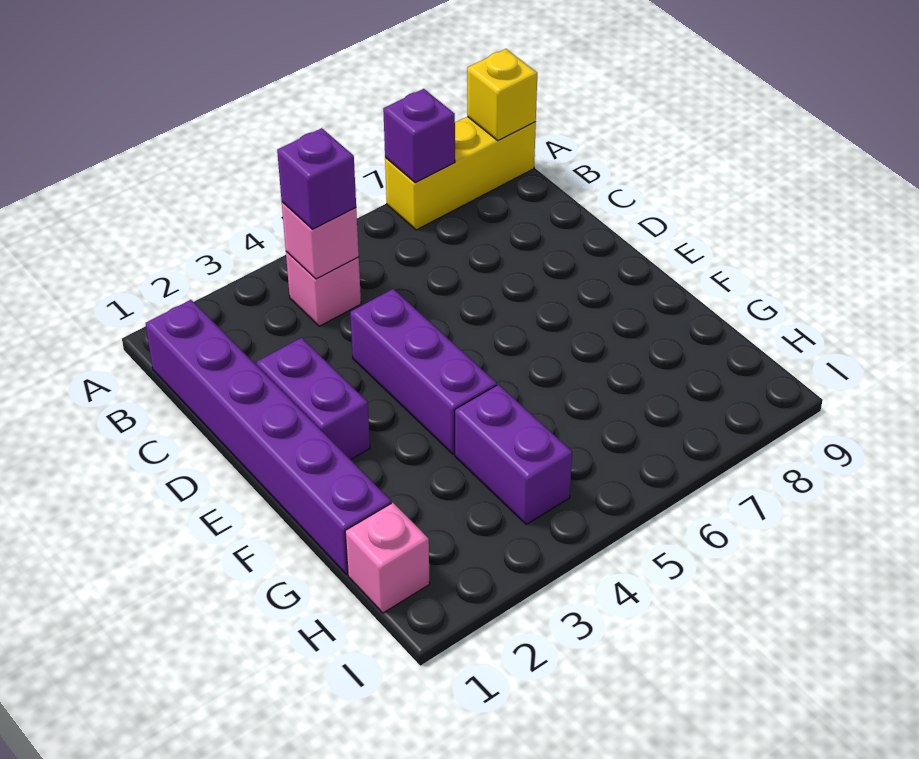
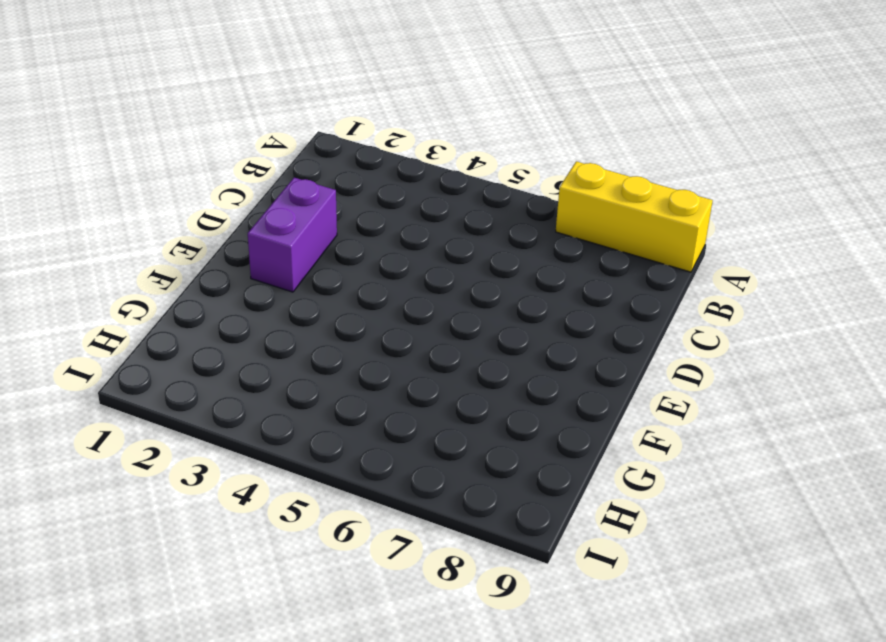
none -> purple 1x6 brick [146,300,391,575]
none -> pink 1x1 brick [286,252,361,326]

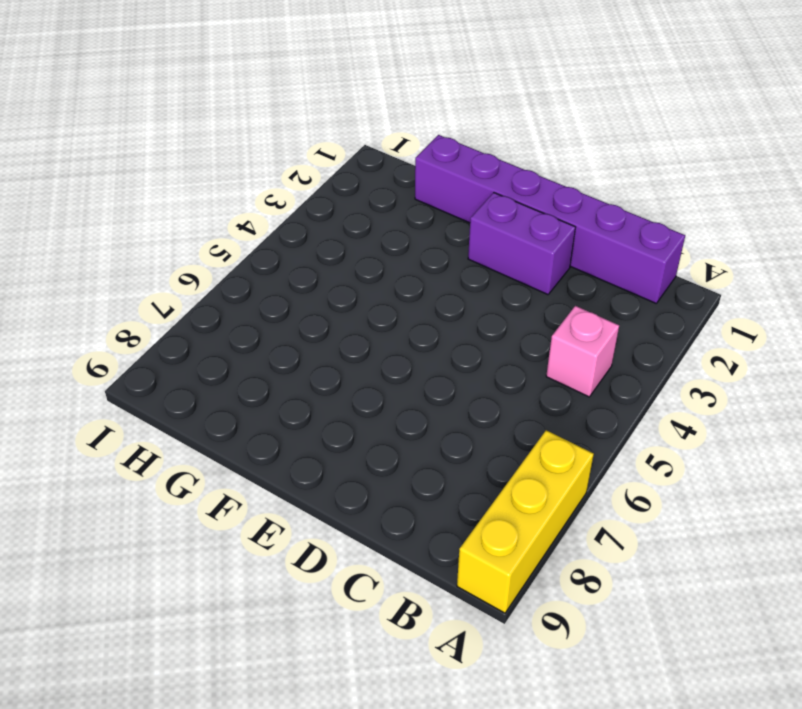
none -> purple 1x3 brick [350,289,497,454]
none -> purple 1x2 brick [455,385,572,524]

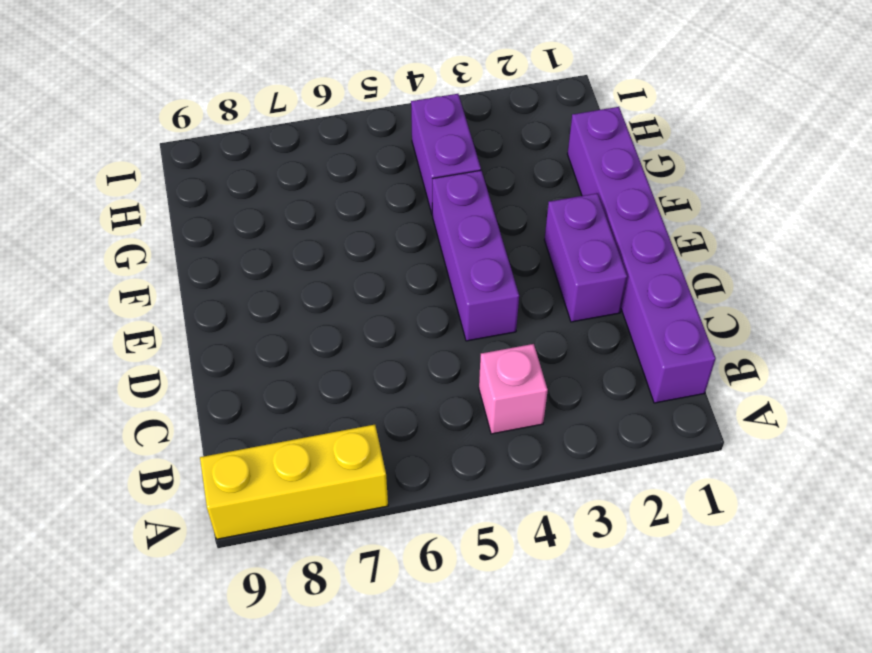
none -> pink 1x1 brick [345,503,430,613]
none -> purple 1x1 brick [383,89,455,183]

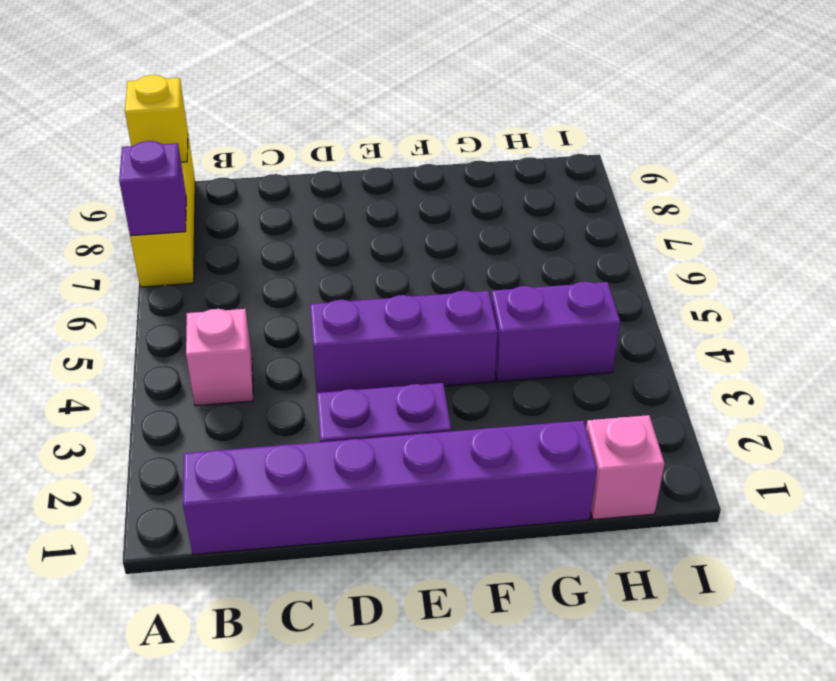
none -> pink 1x1 brick [282,202,359,279]
none -> purple 1x1 brick [277,128,356,229]

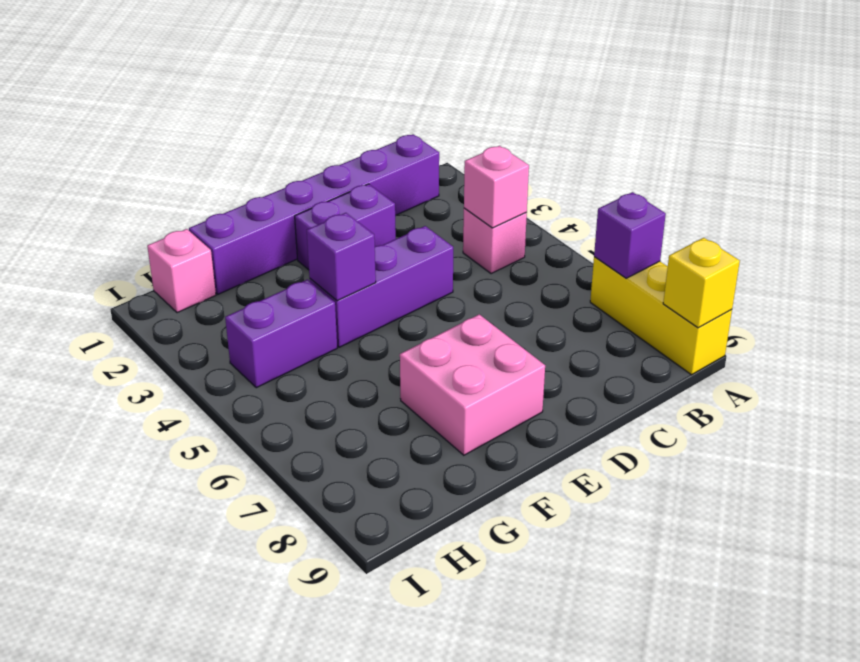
pink 2x2 brick [400,314,545,455] -> none
purple 1x1 brick [307,213,376,301] -> purple 1x1 brick moved to [277,128,356,229]

